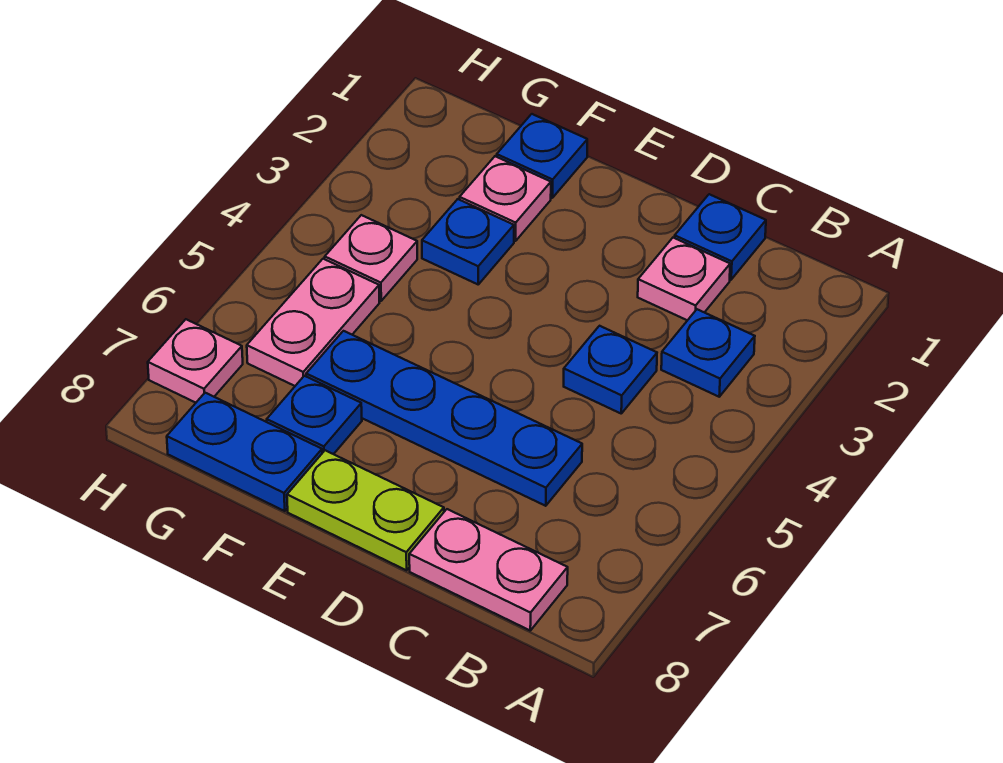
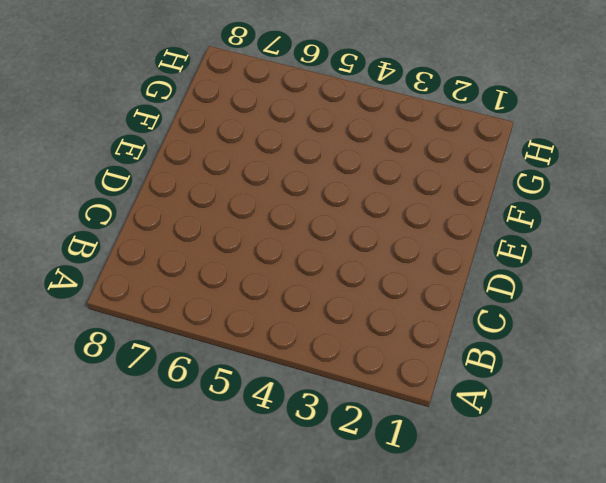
none -> blue 1x1 plate [661,309,755,397]
none -> pink 1x2 plate [409,509,568,630]
none -> blue 1x1 plate [675,194,766,280]

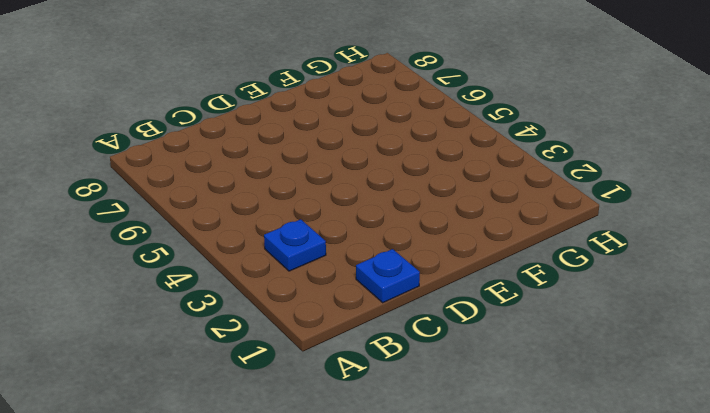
none -> pink 1x2 plate [409,509,568,630]
none -> pink 1x1 plate [638,238,730,320]
none -> blue 1x1 plate [564,326,657,413]

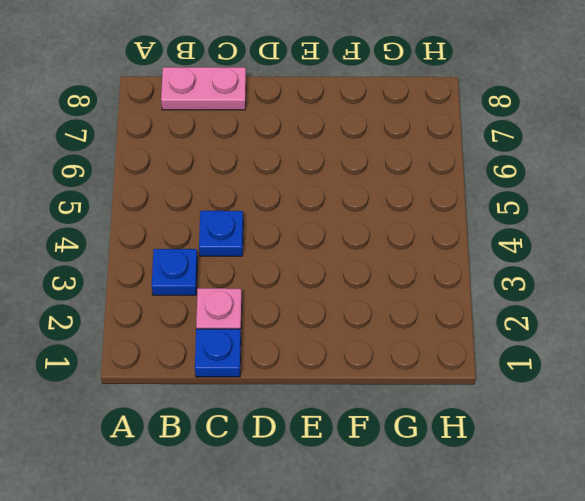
none -> blue 1x4 plate [306,331,582,506]
none -> lime 1x2 plate [287,450,444,570]
none -> blue 1x1 plate [497,114,587,198]

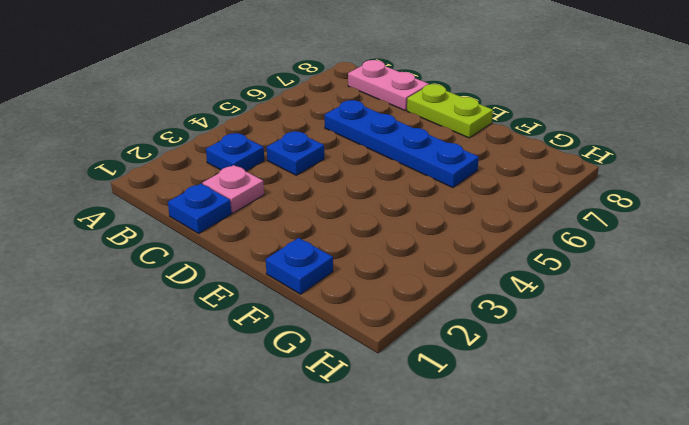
none -> pink 1x1 plate [460,156,551,241]
none -> blue 1x1 plate [422,199,514,284]
none -> blue 1x1 plate [267,376,362,454]

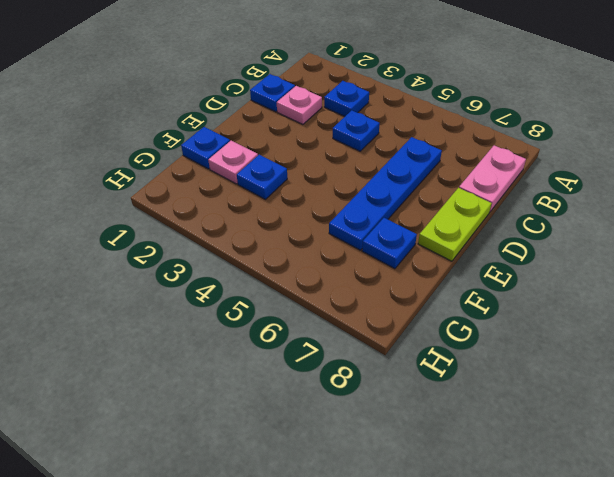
none -> blue 1x2 plate [167,393,322,511]
none -> pink 1x1 plate [325,215,417,301]
none -> pink 1x2 plate [247,259,379,386]

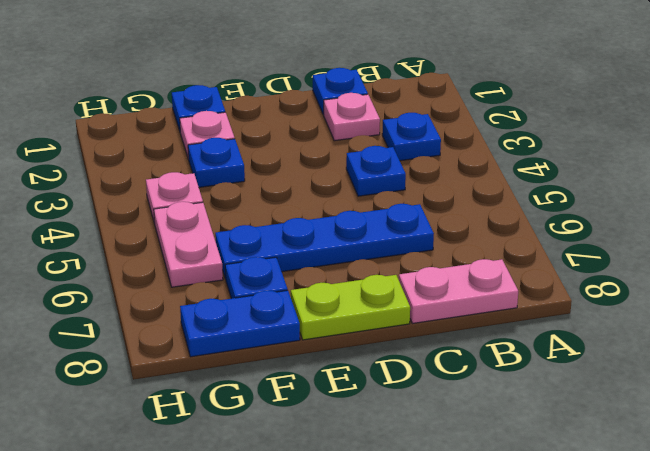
none -> pink 1x1 plate [148,319,243,403]

